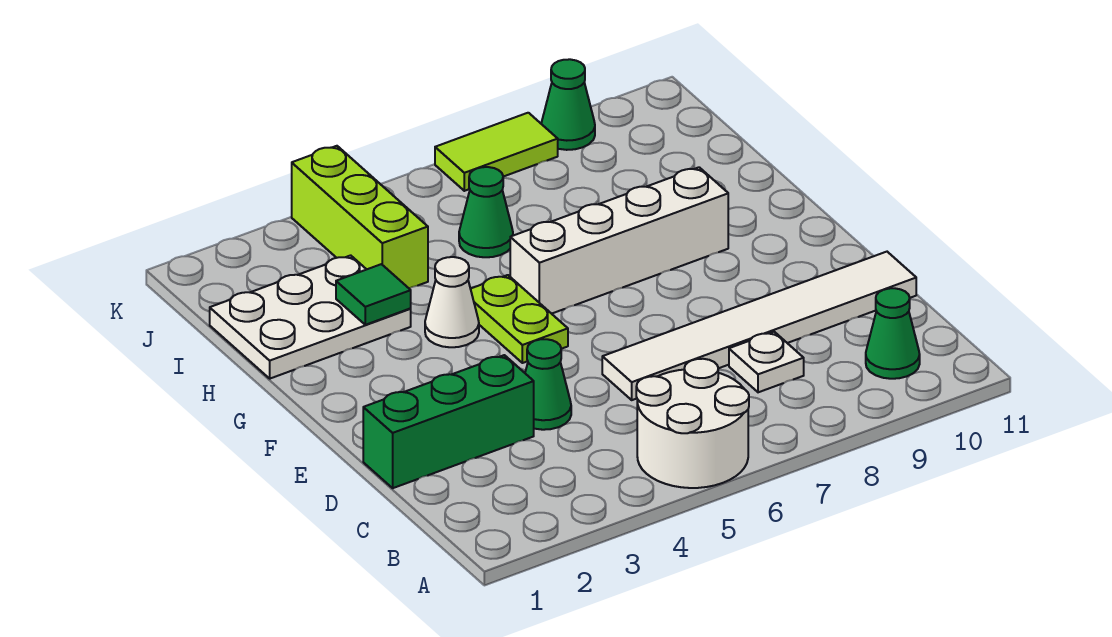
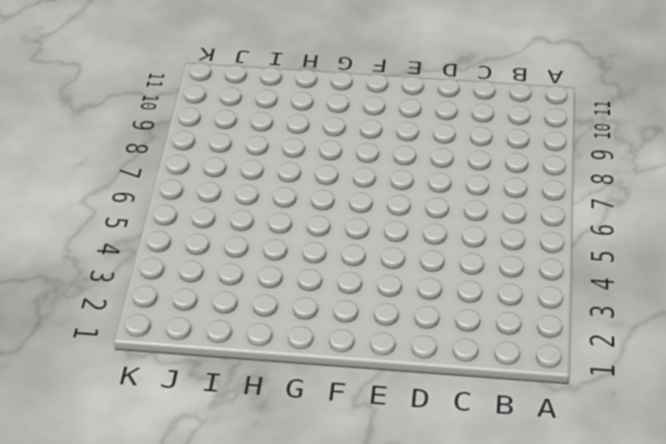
none -> white 2x2 round brick [636,359,749,488]
none -> green 1x1 cone [866,288,920,379]
none -> white 1x1 plate [729,332,804,392]

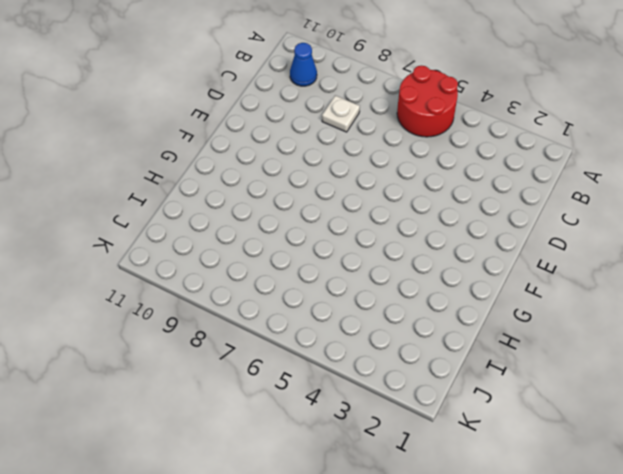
red 2x2 round brick [397,65,458,137] -> white 2x2 round brick [636,359,749,488]
blue 1x1 cone [290,43,317,86] -> green 1x1 cone [866,288,920,379]
none -> green 1x3 brick [363,355,534,488]
none -> green 1x1 cone [525,339,571,430]
none -> white 1x6 tile [602,252,916,400]

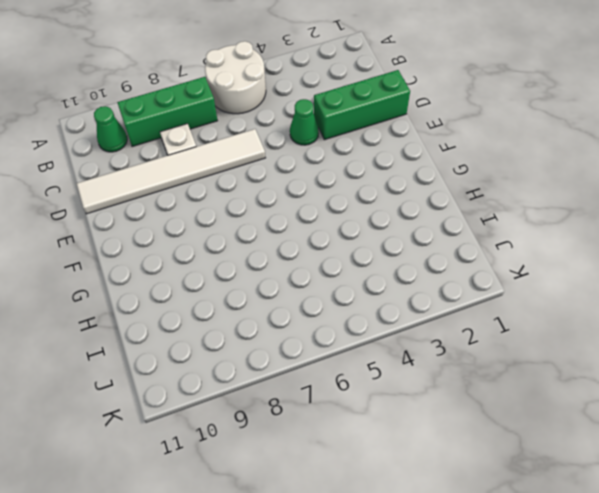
green 1x3 brick [117,77,218,147] -> none
none -> lime 1x2 plate [471,275,568,363]
none -> white 1x1 cone [425,257,479,347]
none -> white 1x4 brick [510,167,728,314]

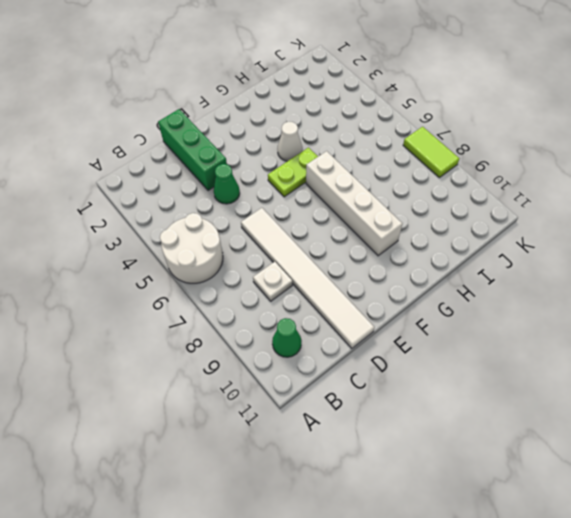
none -> white 2x3 plate [210,255,411,379]
none -> lime 1x3 brick [292,146,428,288]
none -> green 1x1 cone [459,167,513,257]

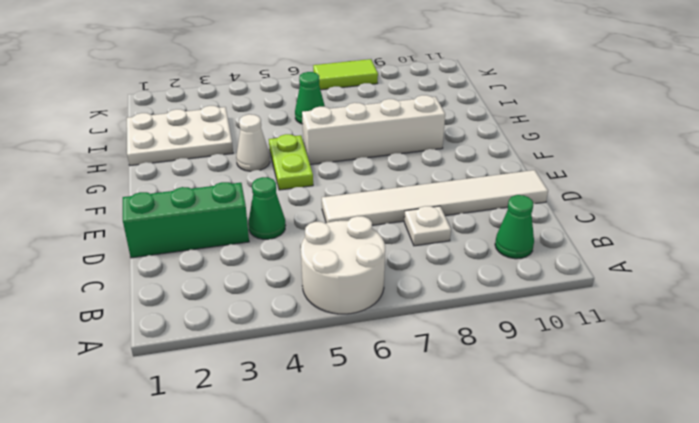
none -> lime 1x3 brick [292,146,428,288]
none -> green 1x1 cone [541,59,595,150]
none -> green 1x1 tile [336,264,411,325]

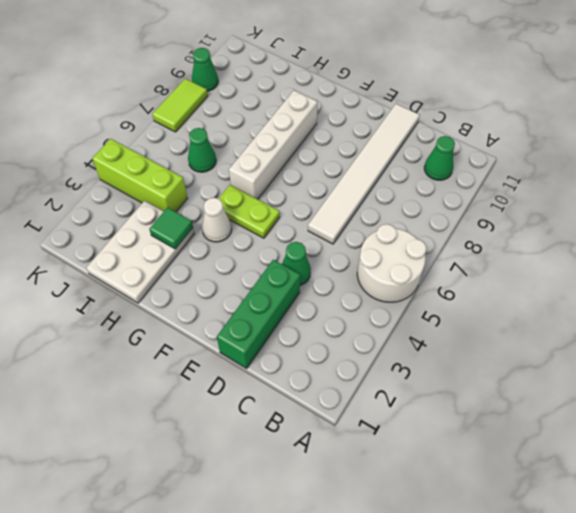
none -> white 1x1 plate [729,332,804,392]

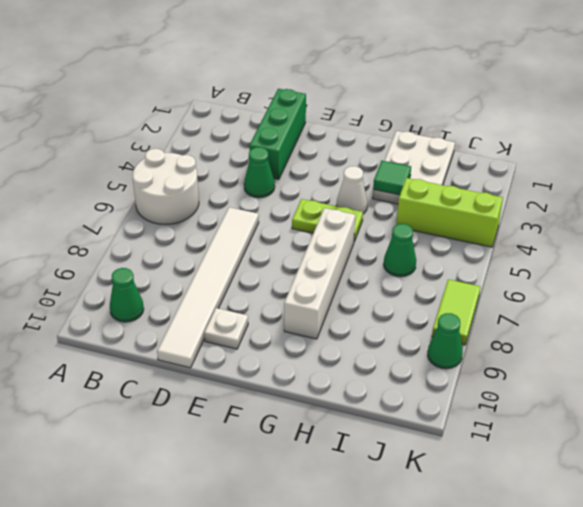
white 1x1 plate [204,308,248,349] -> white 1x1 plate moved to [729,332,804,392]

